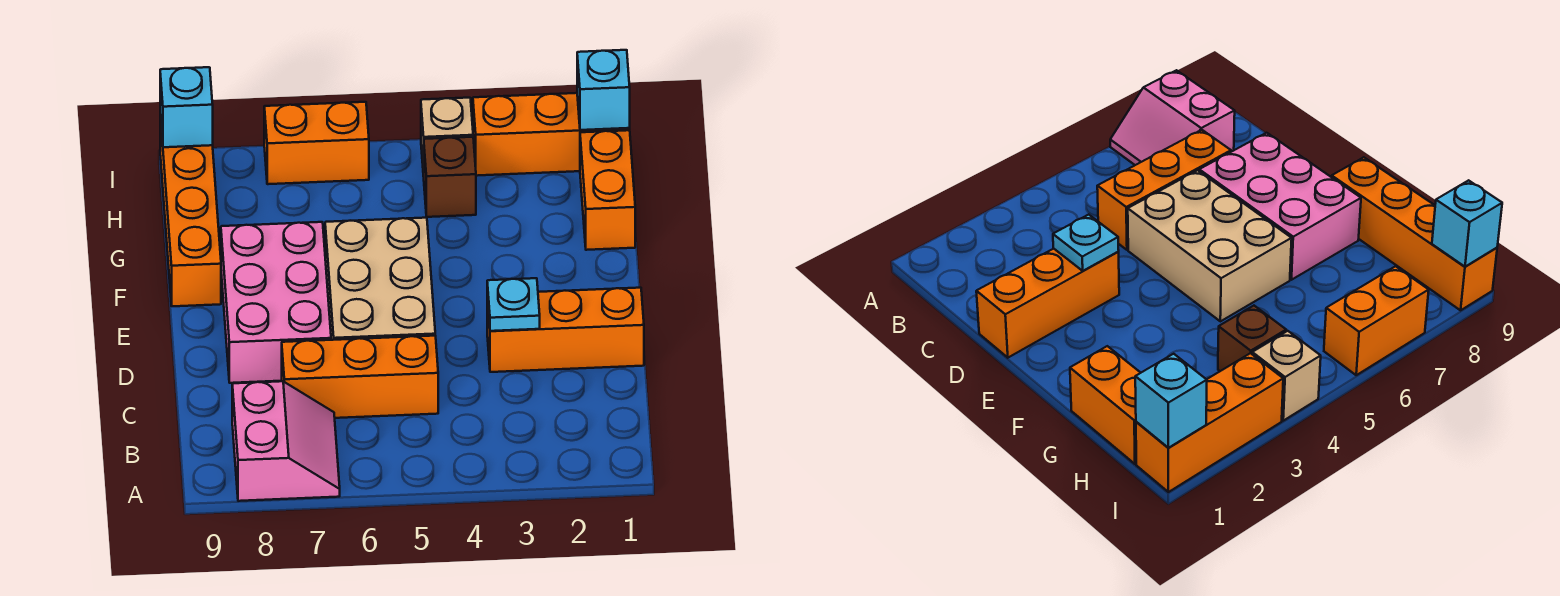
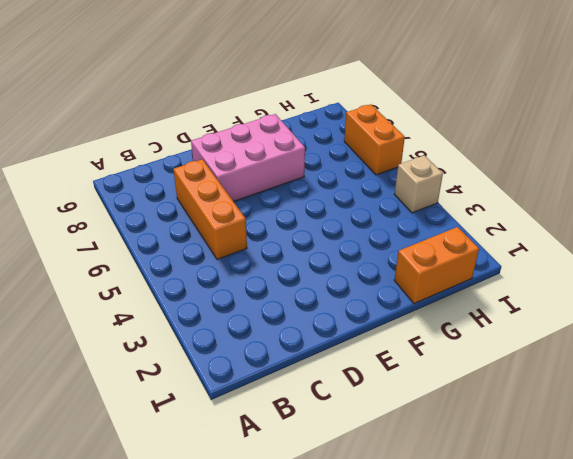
none -> pink 2x2 slope [232,381,340,501]
none -> orange 1x3 brick [487,288,644,372]
none -> tan 2x3 brick [325,218,435,340]

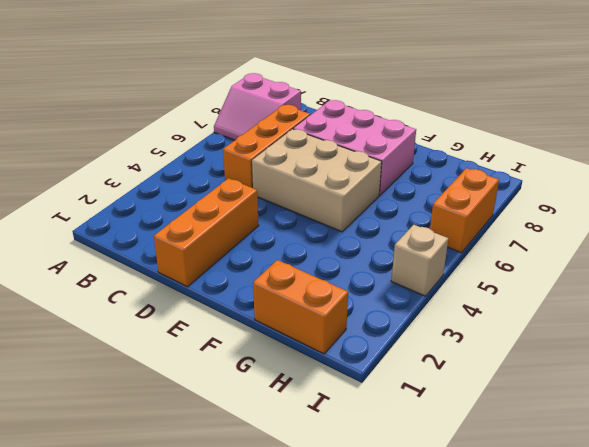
none -> orange 1x4 brick [160,115,221,306]
none -> brown 1x1 brick [424,137,476,217]
none -> orange 1x3 brick [473,93,630,176]

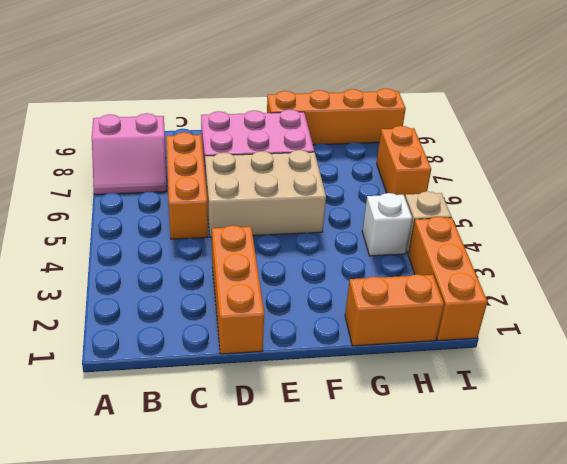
white 1x1 brick [362,193,412,256] -> brown 1x1 brick [424,137,476,217]
none -> cyan 1x1 plate [487,278,540,331]
none -> cyan 1x1 brick [577,50,630,130]
none -> cyan 1x1 brick [160,67,213,147]

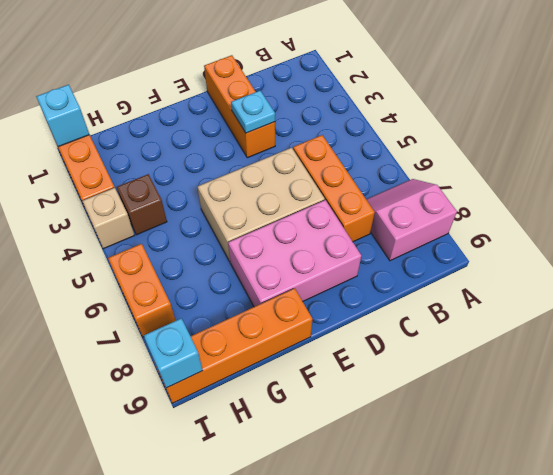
none -> orange 1x2 brick [580,130,635,250]

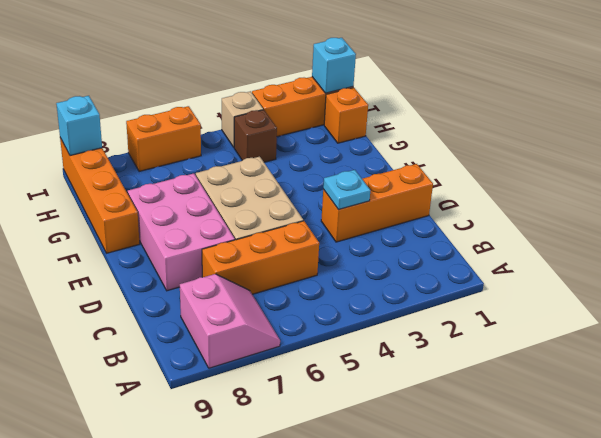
orange 1x1 brick [324,88,368,143] -> orange 1x2 brick [580,130,635,250]

